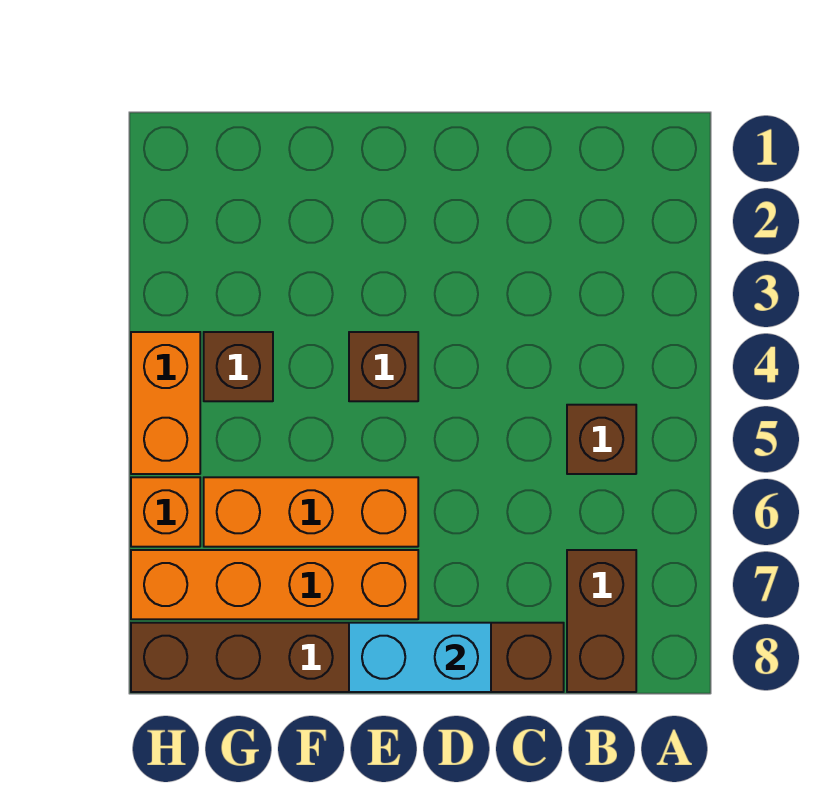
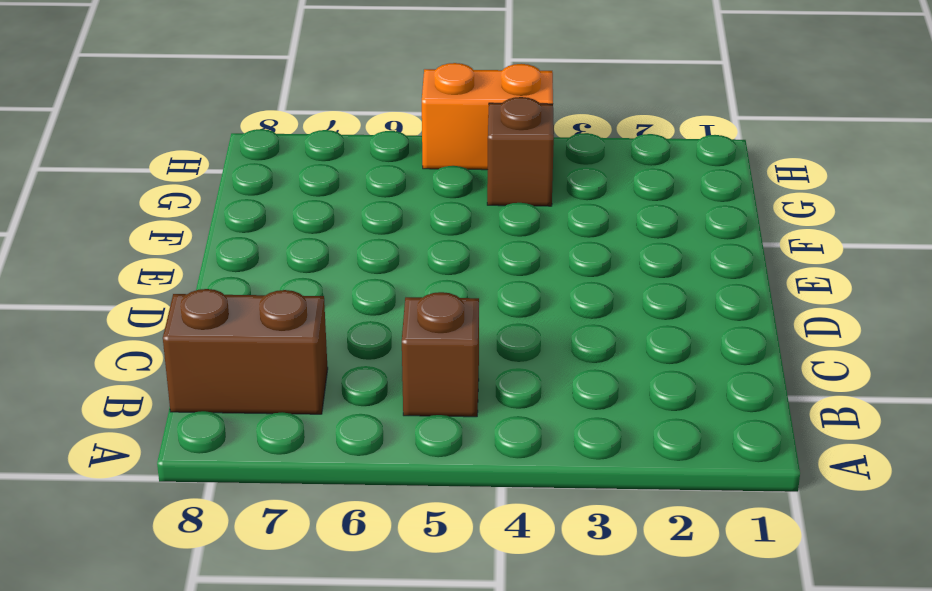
none -> brown 1x6 brick [131,623,564,692]
none -> brown 1x1 brick [349,332,418,401]

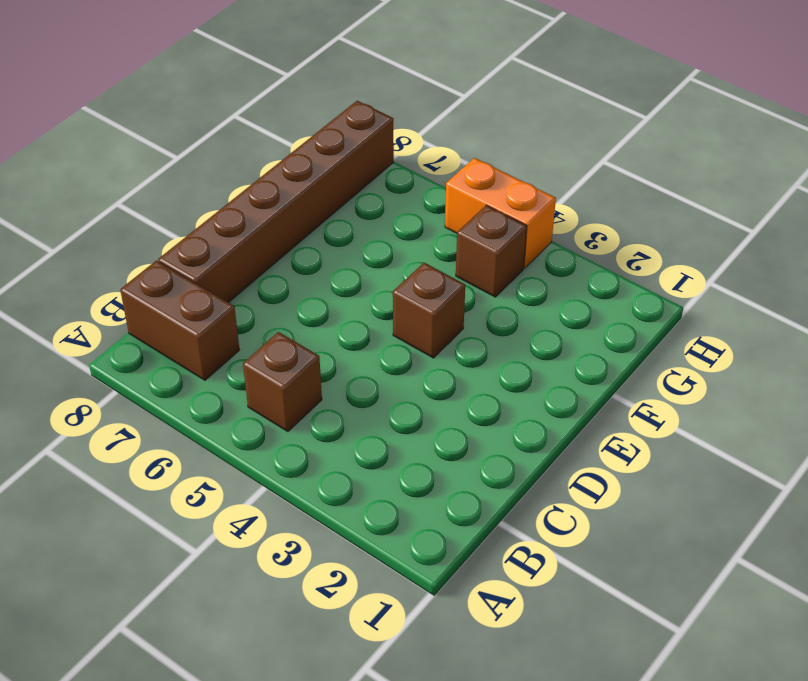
none -> orange 1x3 brick [204,477,418,547]
none -> orange 1x4 brick [131,550,418,619]

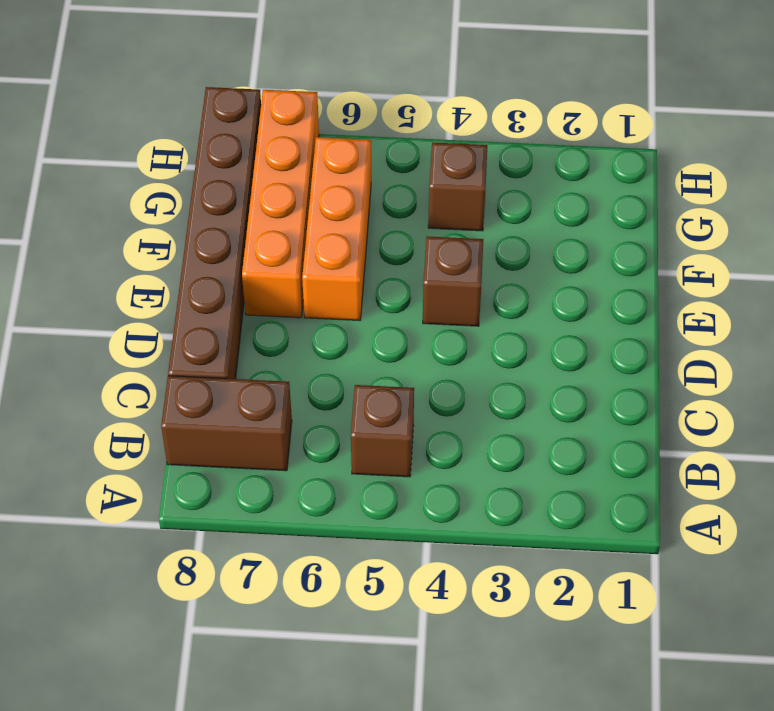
none -> orange 1x2 brick [131,332,200,474]
none -> orange 1x1 brick [131,477,200,547]

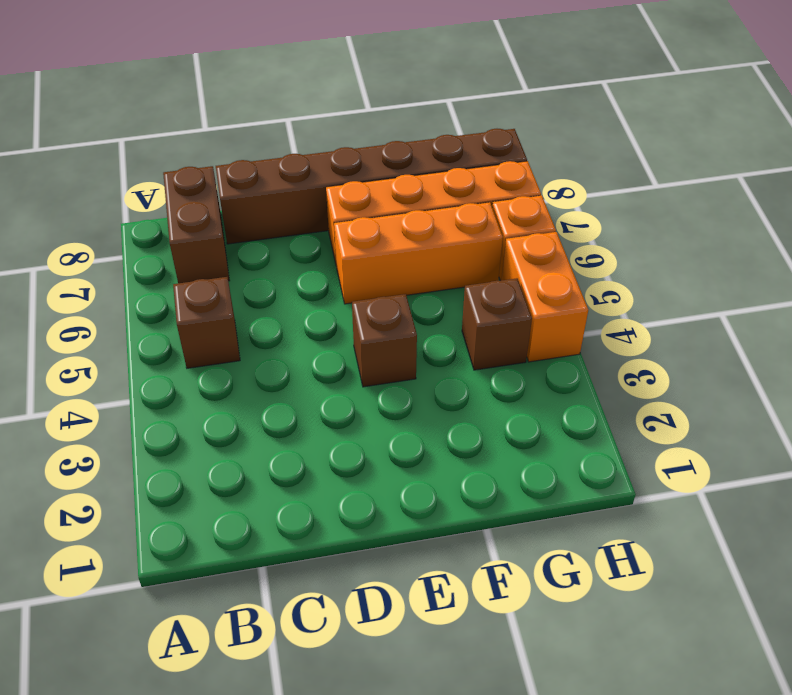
none -> cyan 1x2 brick [349,623,491,692]

